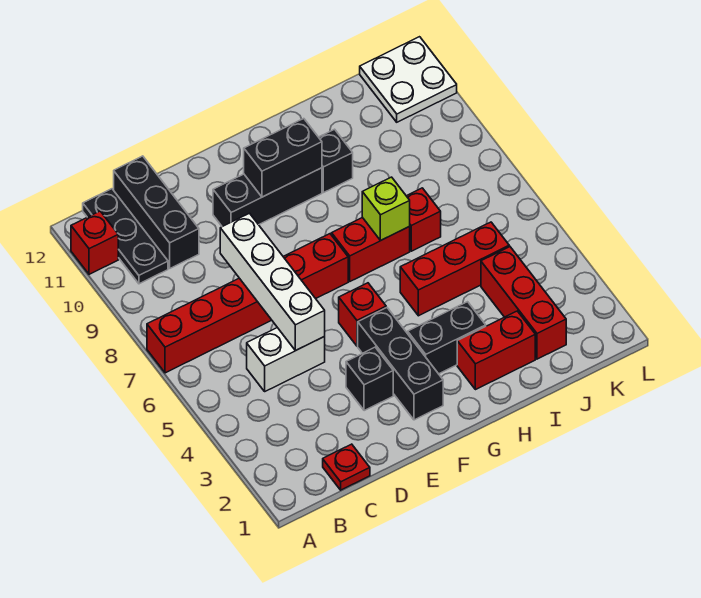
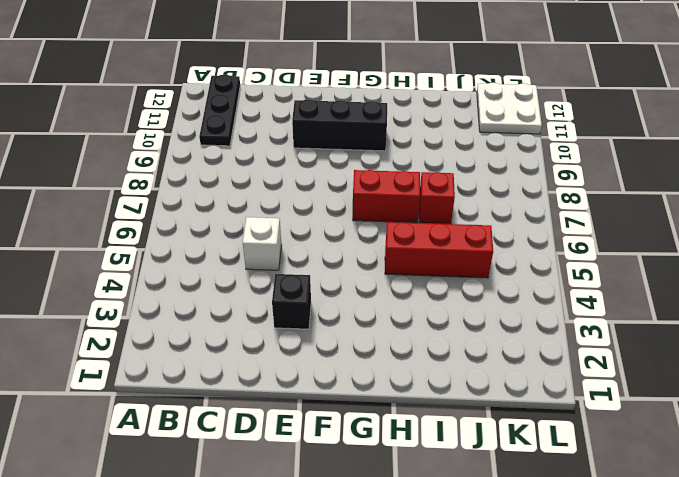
white 1x1 brick [243,217,282,270] -> white 1x2 brick [247,328,325,391]
none -> red 1x6 brick [147,234,348,373]
none -> red 1x1 brick [71,211,118,274]
none -> red 1x1 plate [323,444,370,490]

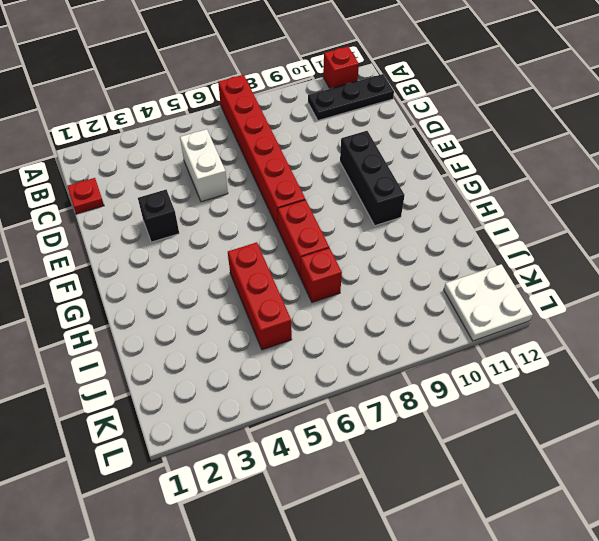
none -> black 1x3 brick [114,156,199,268]
none -> black 1x3 brick [358,307,443,420]
none -> red 1x1 brick [339,283,386,346]

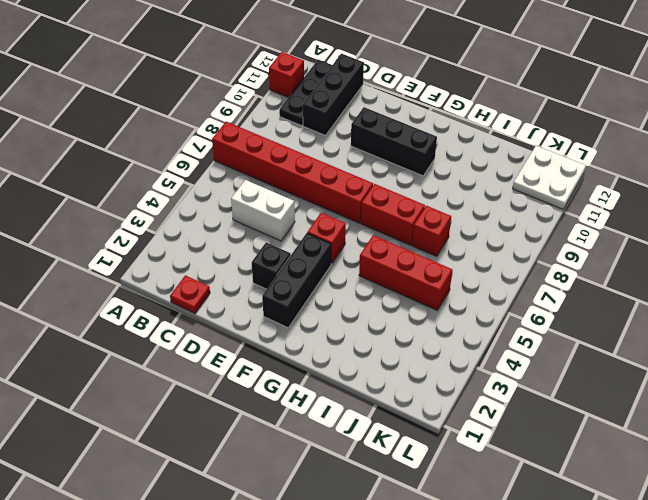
none -> black 1x2 brick [408,302,486,374]
none -> red 1x2 brick [457,311,535,390]
none -> black 1x1 brick [319,129,353,193]

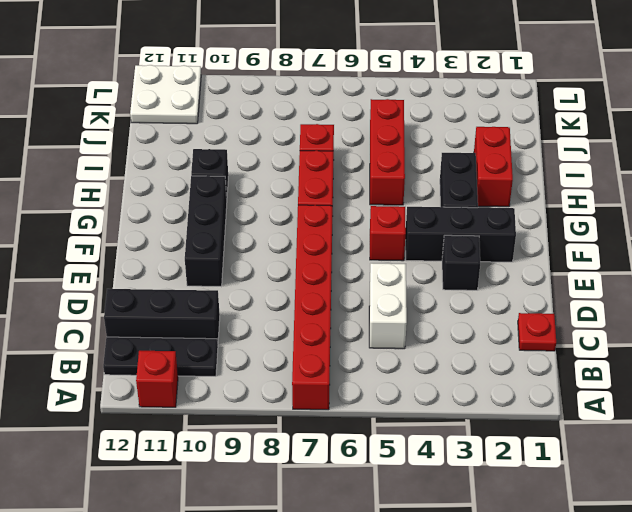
none -> red 1x3 brick [481,247,566,359]
none -> white 1x4 brick [220,213,325,350]
none -> black 1x2 brick [244,119,322,197]

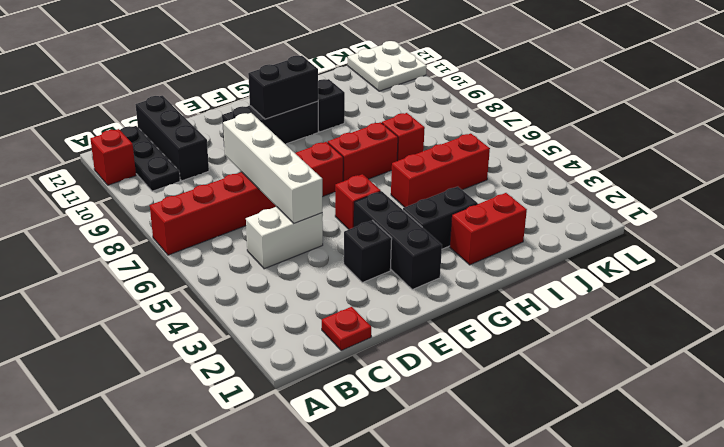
none -> red 1x3 brick [481,247,566,359]
none -> lime 1x1 brick [362,177,410,240]

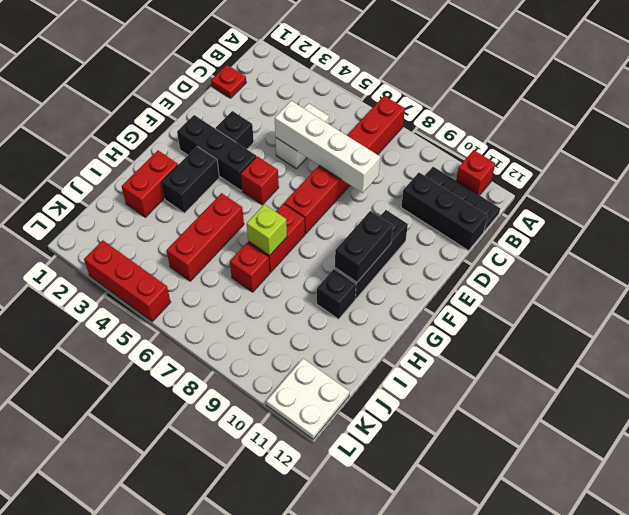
red 1x3 brick [84,240,171,321] -> red 1x3 brick moved to [481,247,566,359]

